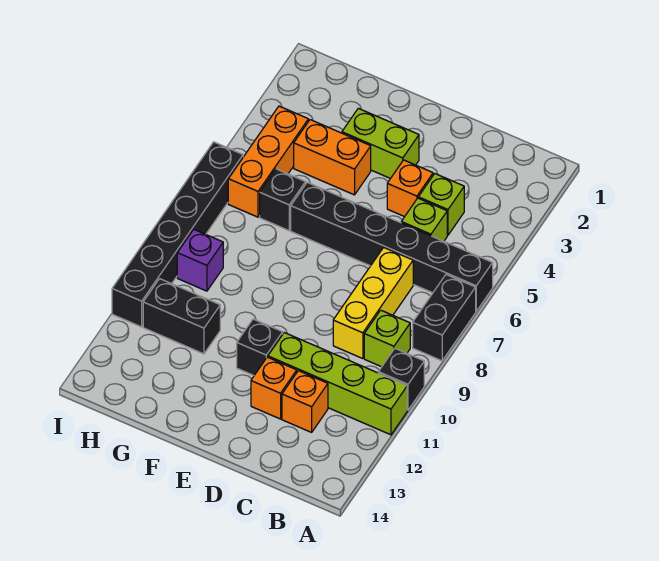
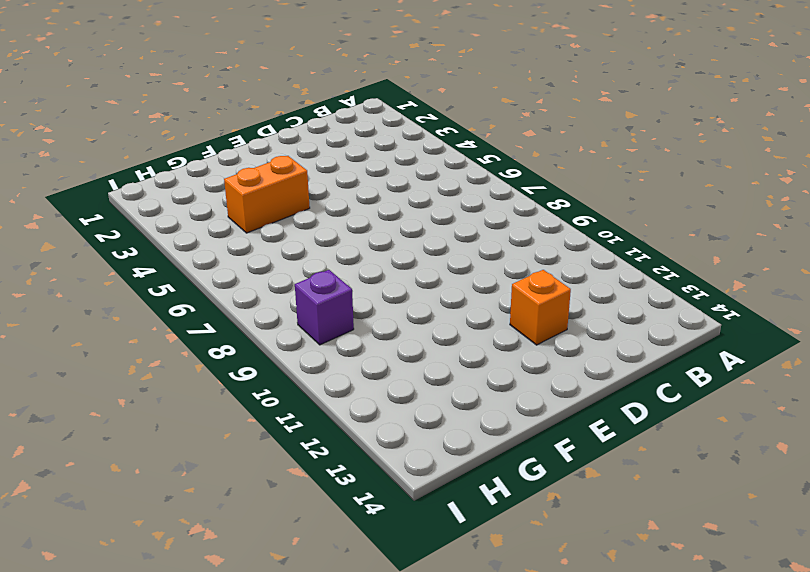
none -> black 1x6 brick [291,182,493,311]
none -> black 1x2 brick [413,275,476,361]
none -> black 1x1 brick [378,349,424,410]

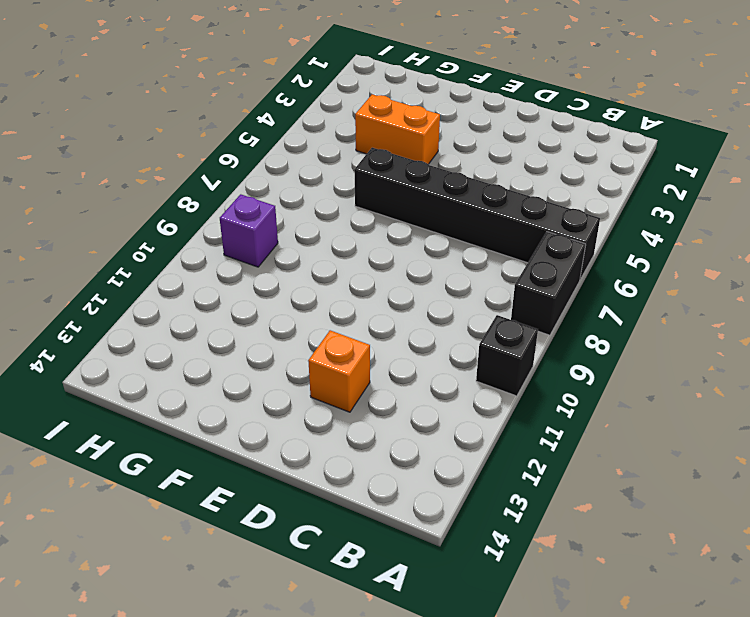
none -> lime 1x4 brick [268,333,407,435]
none -> lime 1x1 brick [364,310,410,367]
none -> lime 1x1 brick [418,174,464,235]

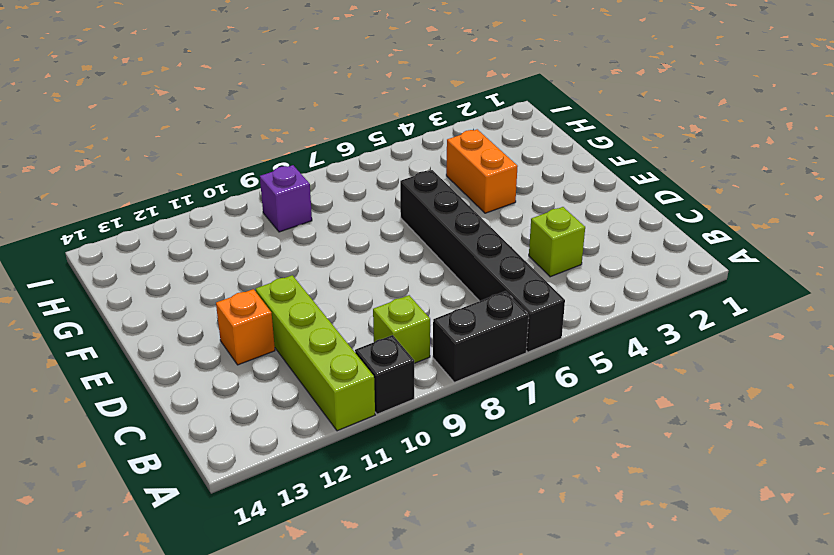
none -> lime 1x1 brick [401,198,447,241]
none -> yellow 1x3 brick [333,247,413,359]
none -> orange 1x1 brick [282,371,328,432]

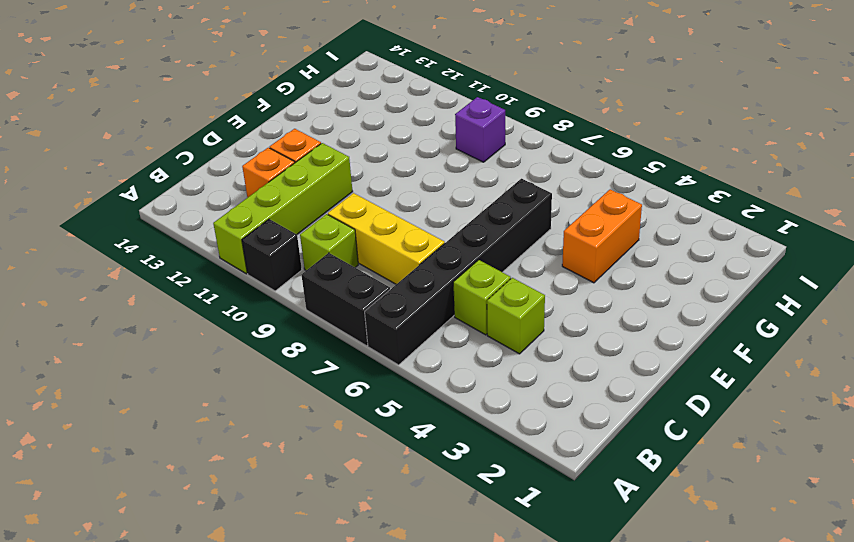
none -> orange 1x1 brick [387,160,433,217]
none -> lime 1x2 brick [342,108,419,178]
none -> black 1x1 brick [237,319,283,375]

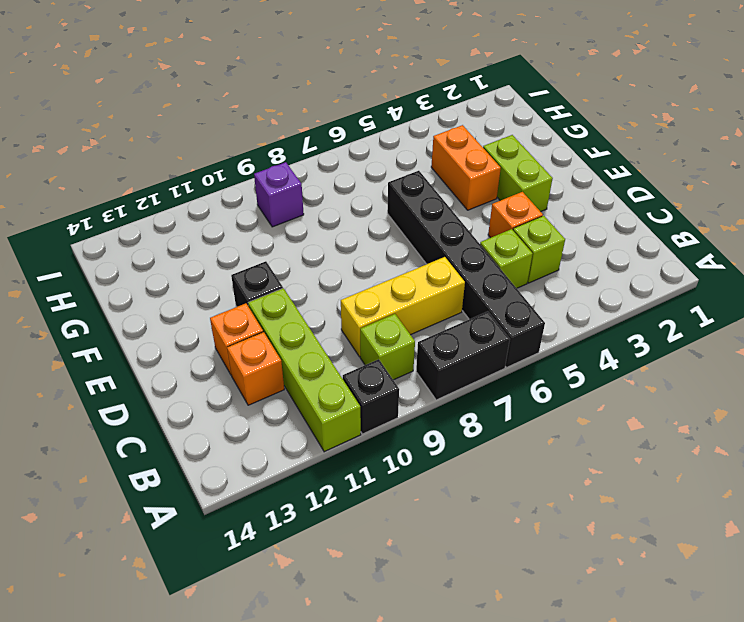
none -> black 1x1 brick [260,169,306,231]
none -> black 1x2 brick [143,279,220,354]
none -> orange 1x3 brick [228,106,308,217]

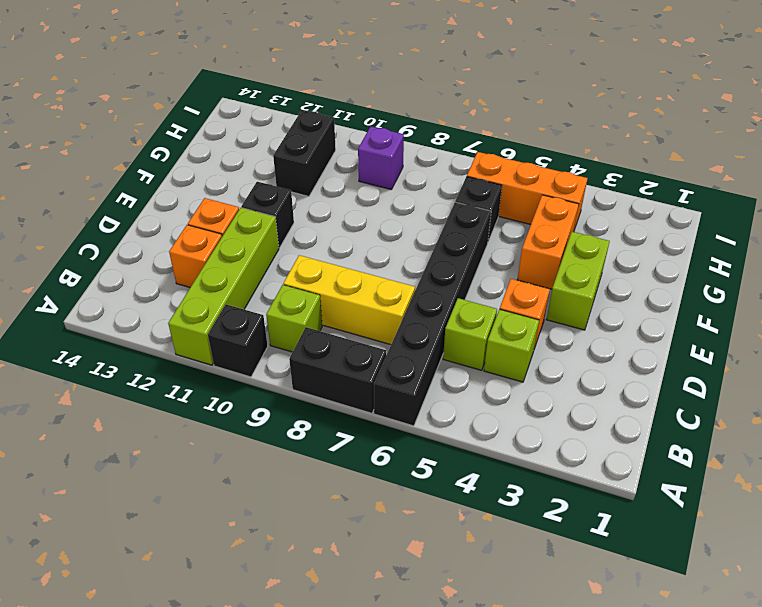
none -> black 1x6 brick [112,142,243,327]

